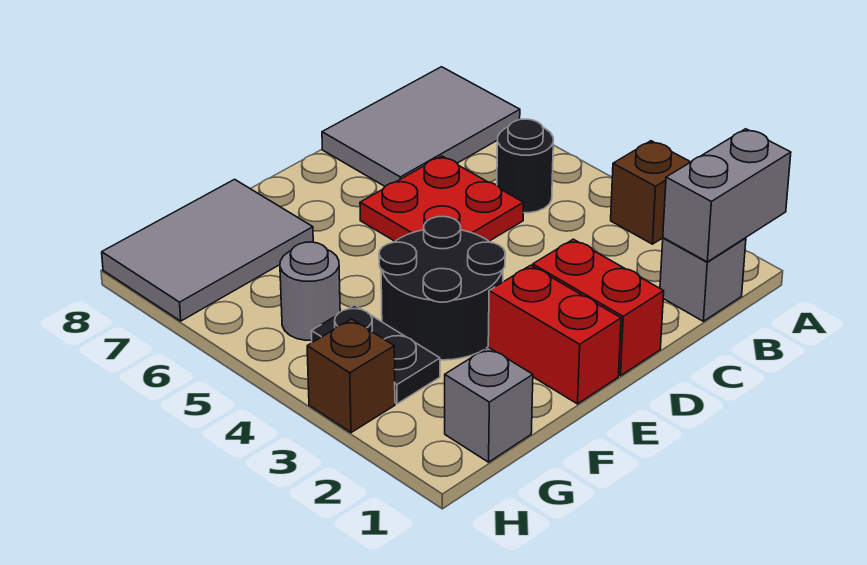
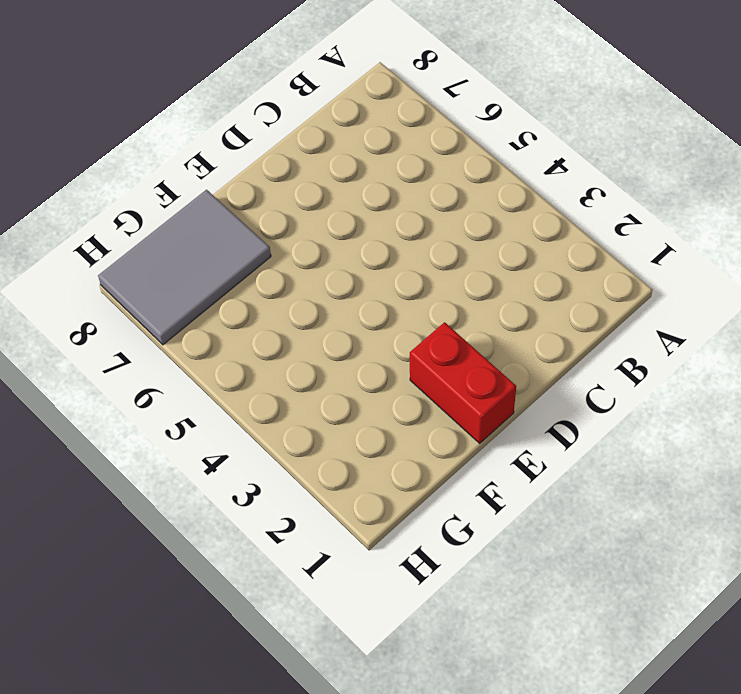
none -> brown 1x1 brick [611,141,690,244]
none -> grey 2x3 tile [322,67,520,186]
none -> grey 1x1 brick [660,238,746,321]

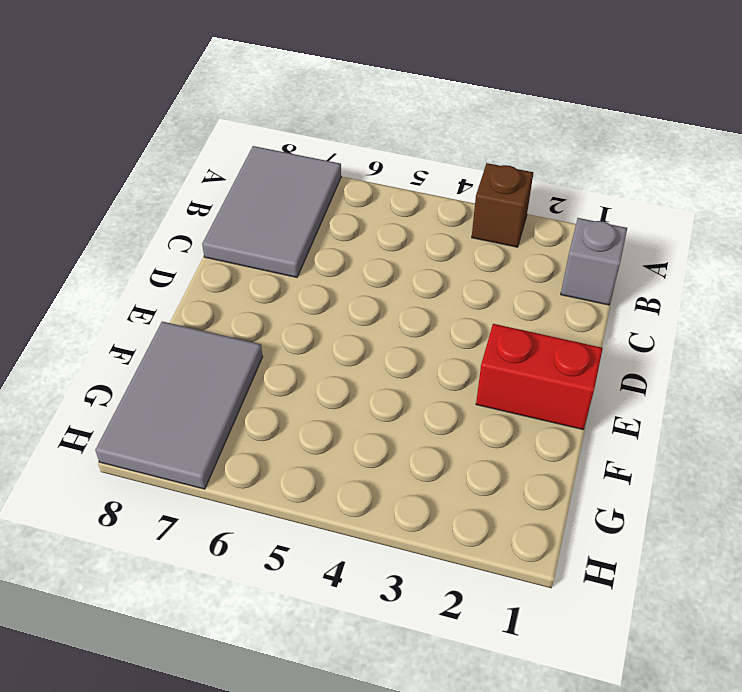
none -> black 1x1 round brick [497,119,553,213]
none -> red 2x2 plate [360,156,524,241]
none -> red 1x2 brick [533,239,664,376]

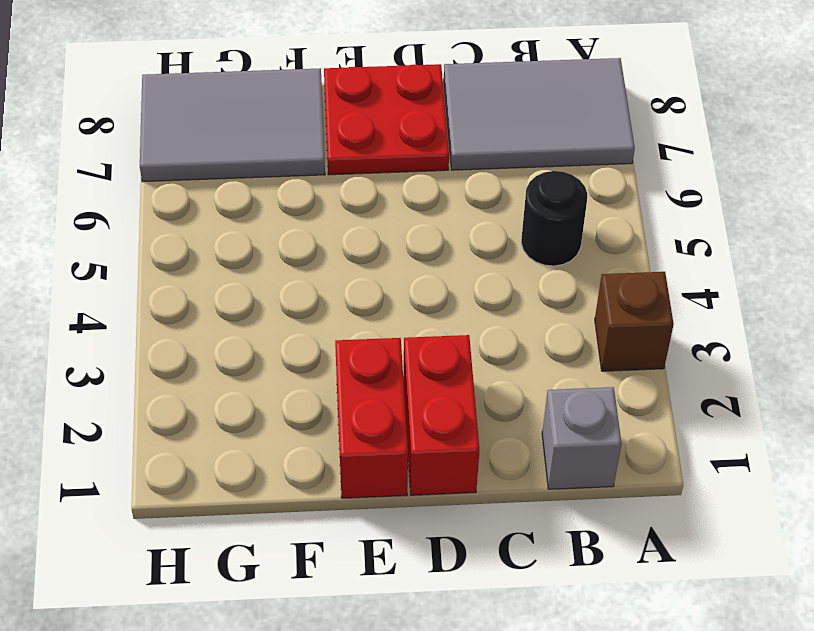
red 2x2 plate [324,64,449,175] -> red 2x2 plate moved to [360,156,524,241]
none -> black 2x2 round brick [379,216,505,360]
none -> grey 1x1 brick [445,347,533,462]
none -> black 1x2 plate [311,305,440,404]

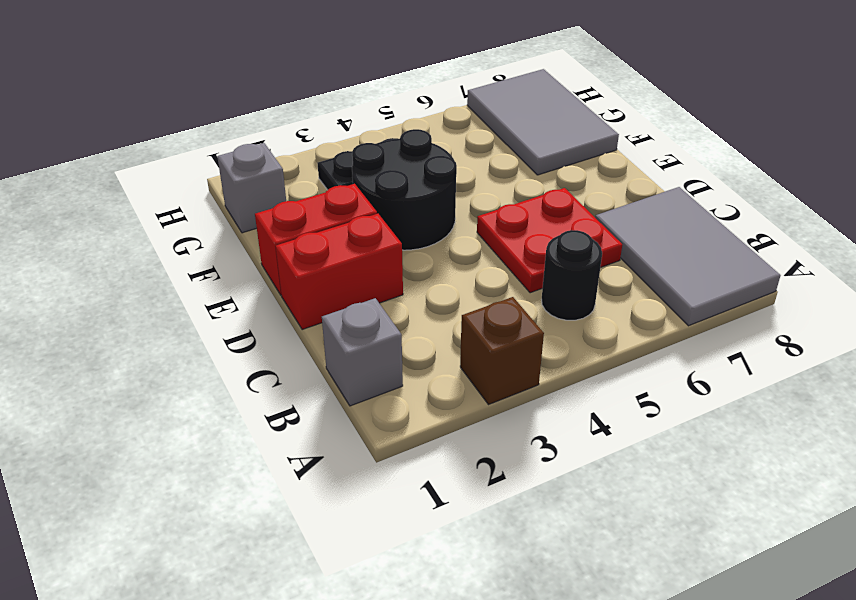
none -> grey 1x1 round brick [280,242,340,340]
none -> brown 1x1 brick [307,319,395,433]
none -> grey 1x2 brick [663,129,791,262]

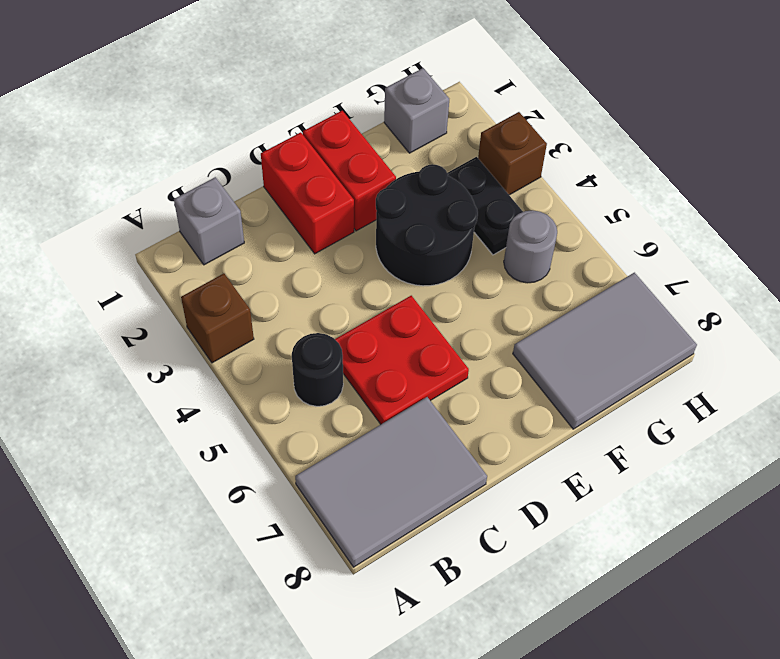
none -> grey 1x2 brick [663,129,791,262]

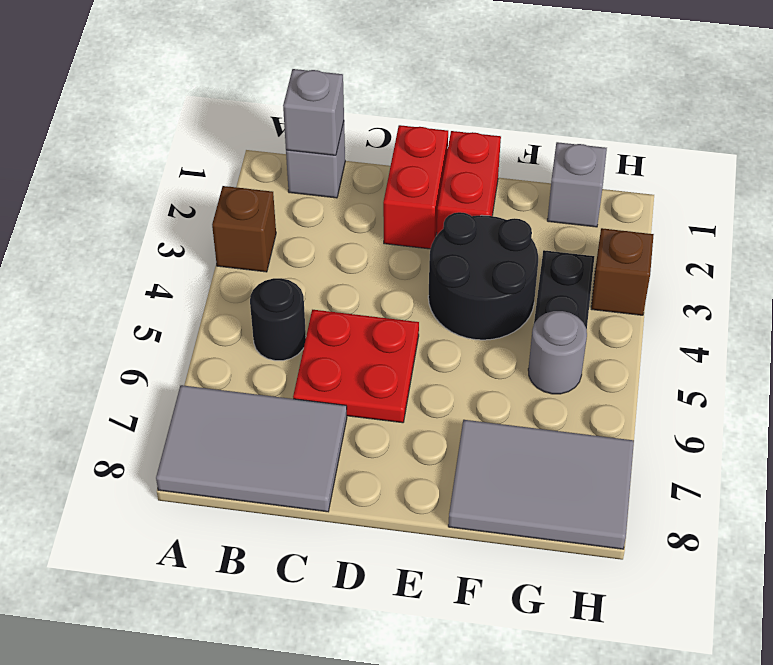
grey 1x1 brick [283,69,344,155] -> grey 1x2 brick [663,129,791,262]

